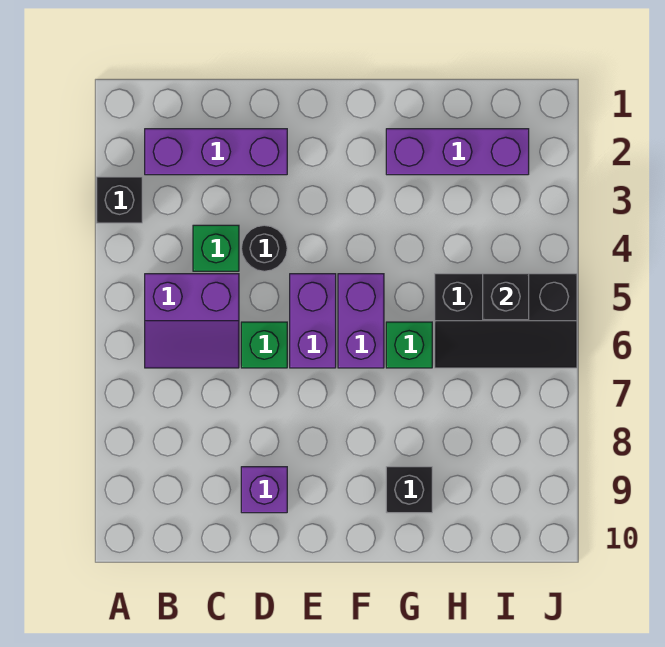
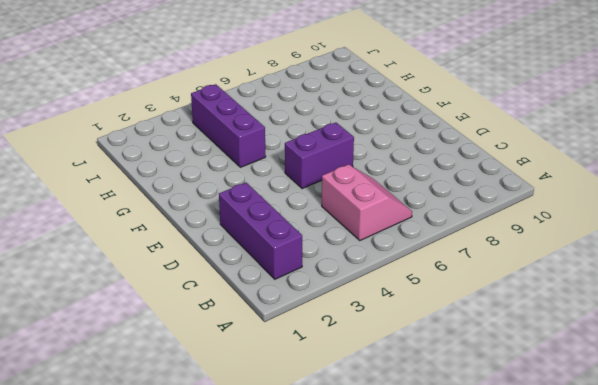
pink 2x2 slope [322,164,412,240] -> purple 2x2 slope [145,274,239,368]
purple 1x3 brick [191,84,266,167] -> purple 1x3 brick moved to [386,129,529,175]
none -> black 1x1 brick [97,177,142,223]
none -> green 1x1 brick [193,225,239,271]
none -> black 1x1 round brick [241,225,287,271]

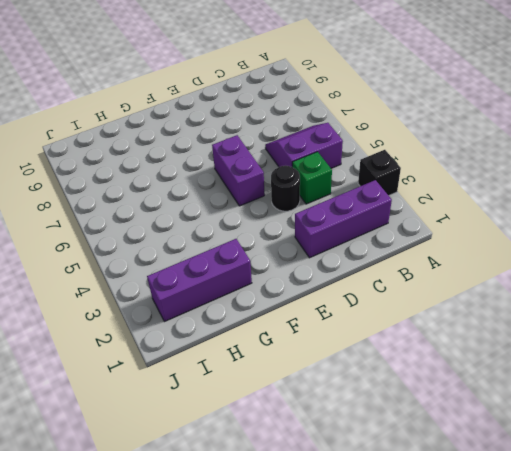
none -> green 1x1 brick [241,322,287,368]
none -> purple 1x1 brick [241,467,287,513]
none -> purple 1x2 brick [338,274,384,368]

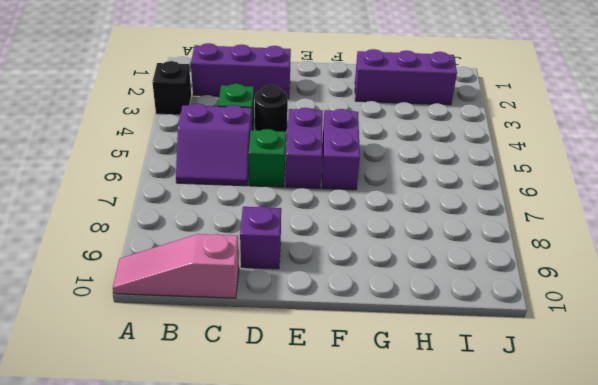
pink 1x3 slope [113,234,239,298] -> none
none -> green 1x1 brick [386,322,432,368]
none -> black 1x1 brick [386,467,432,513]
none -> black 2x3 slope [435,274,577,368]

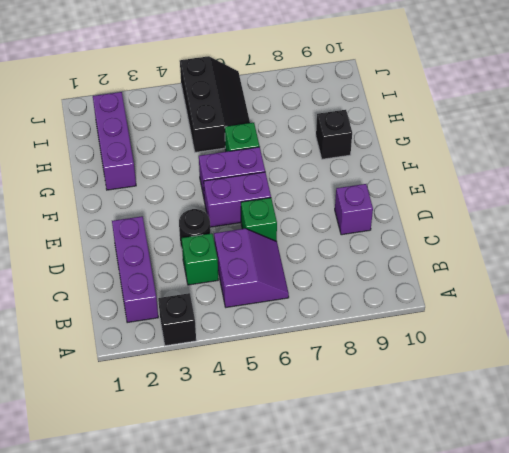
none -> black 1x1 brick [483,274,529,320]

